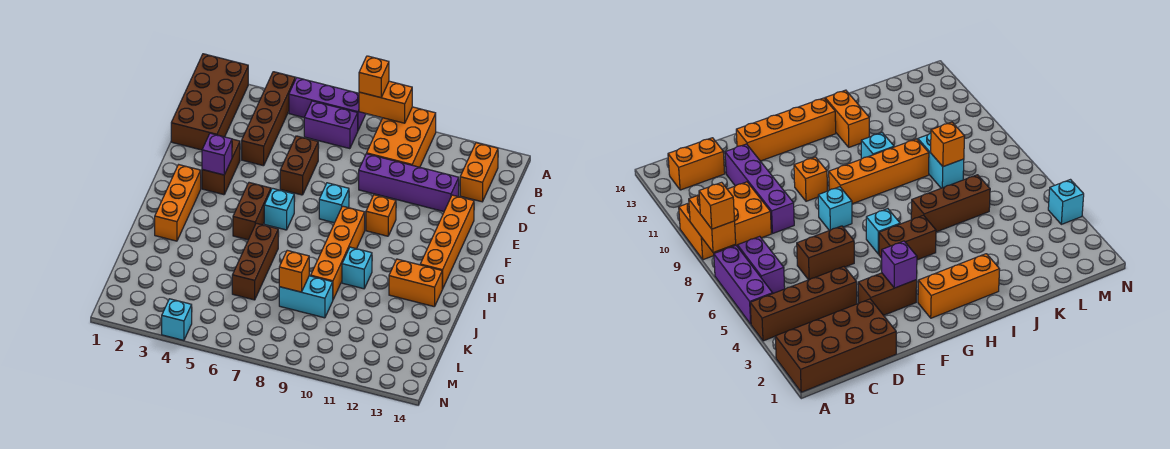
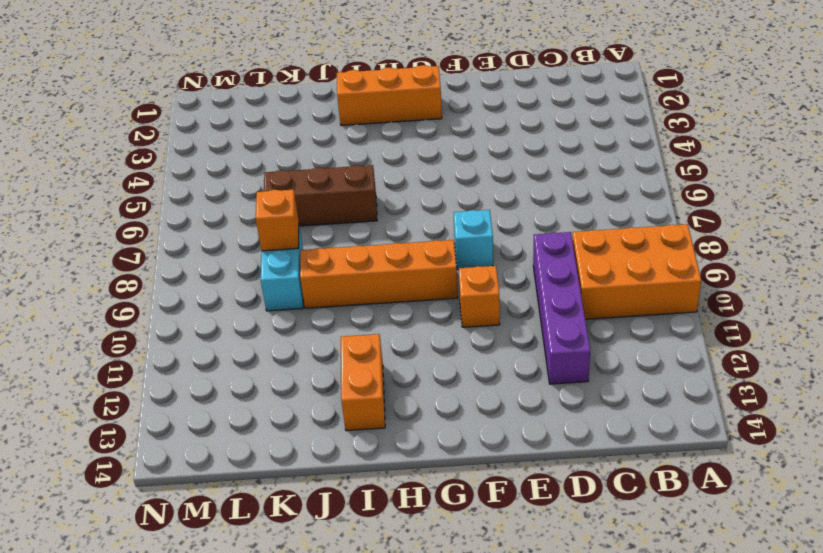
none -> brown 2x4 brick [171,54,248,150]
none -> brown 1x4 brick [242,72,295,166]
none -> purple 1x3 brick [289,78,366,130]

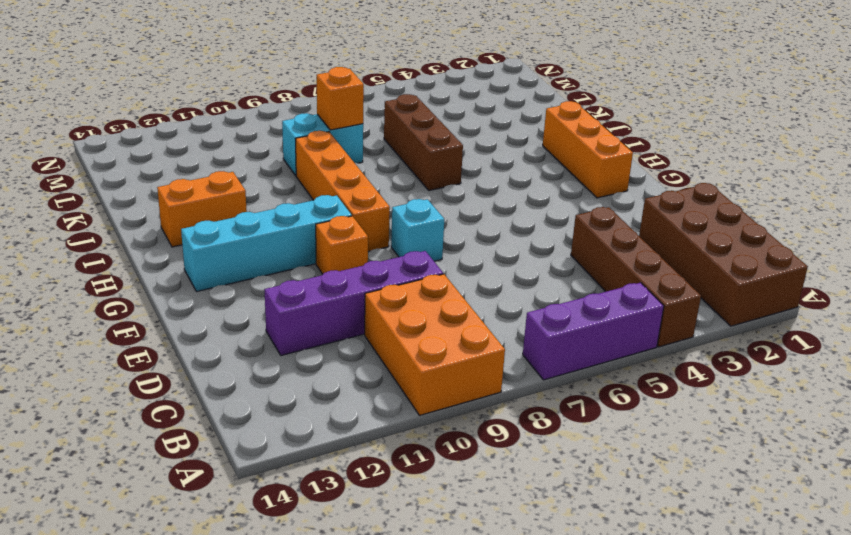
cyan 1x4 brick [181,195,352,292] -> orange 1x4 brick [420,195,474,289]
none -> purple 1x2 brick [304,101,358,149]
none -> orange 1x2 brick [460,143,498,202]
none -> brown 1x2 brick [280,136,318,195]

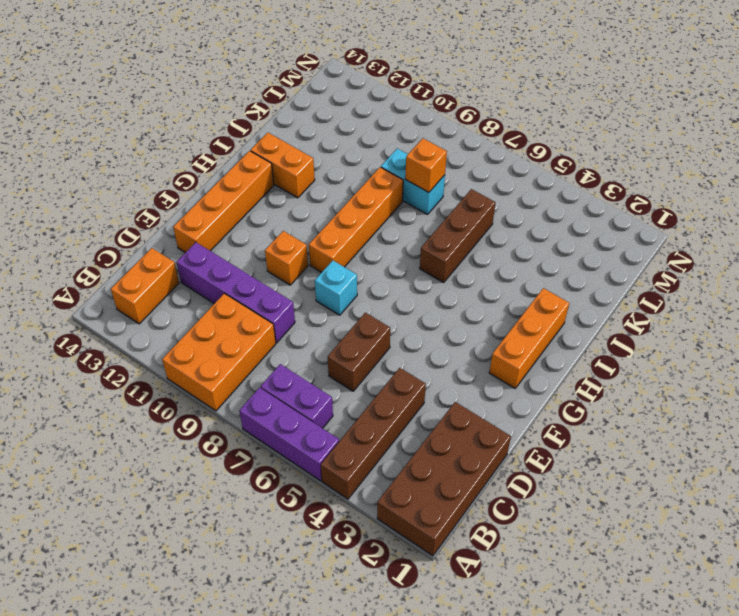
none -> brown 1x2 brick [202,139,240,195]
none -> brown 1x2 brick [233,183,271,240]
none -> cyan 1x1 brick [264,188,294,230]

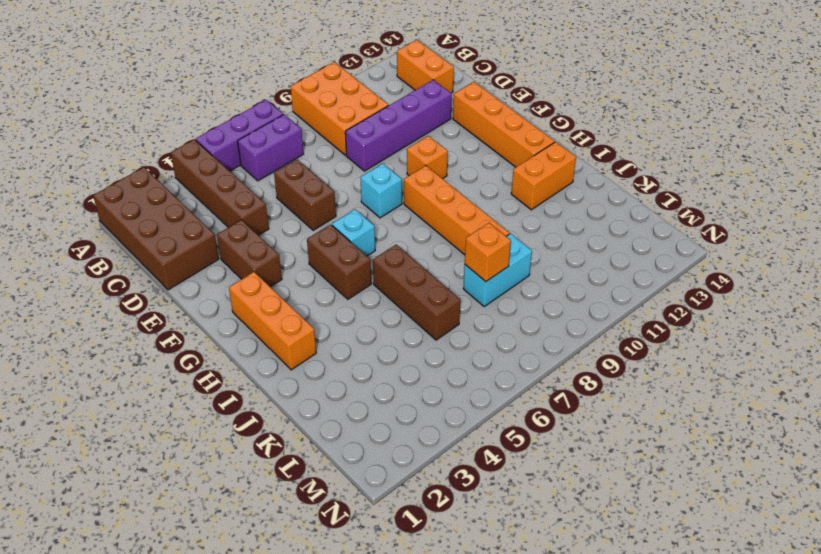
none -> cyan 1x1 brick [342,247,372,289]
none -> cyan 1x1 brick [162,299,192,340]
none -> orange 1x2 brick [359,81,412,123]

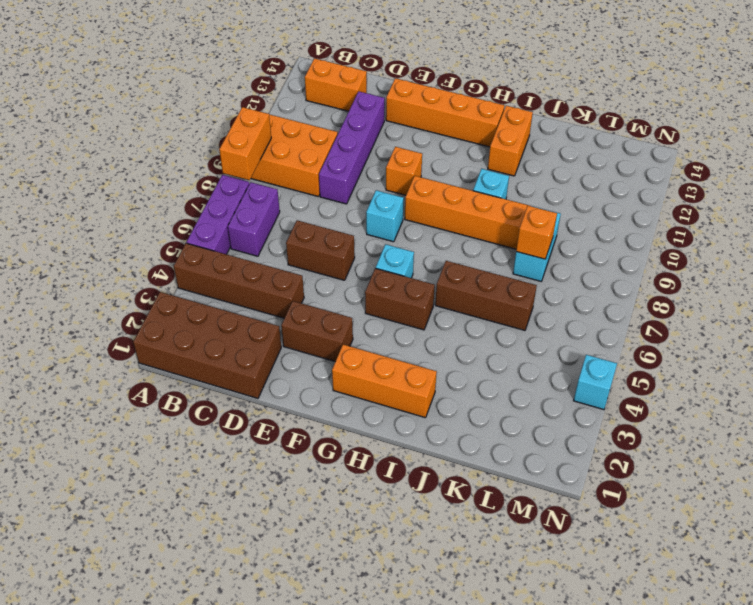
none -> purple 1x1 brick [202,133,232,175]
none -> orange 1x1 brick [359,56,389,98]

